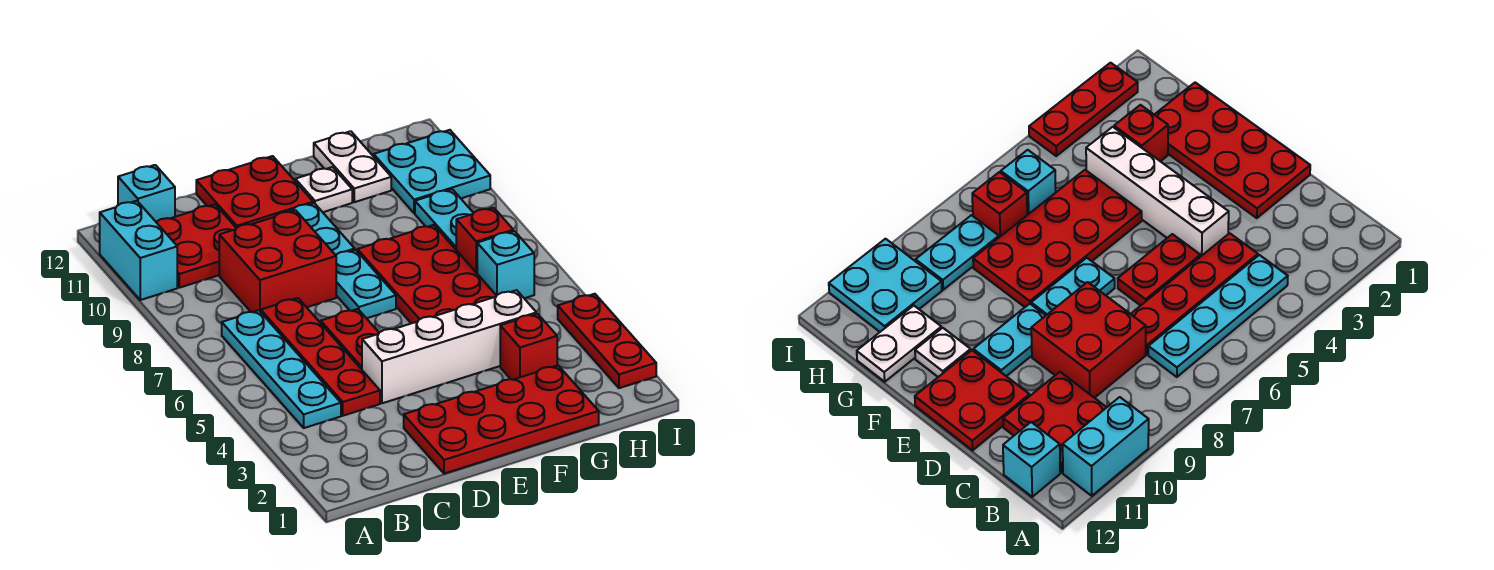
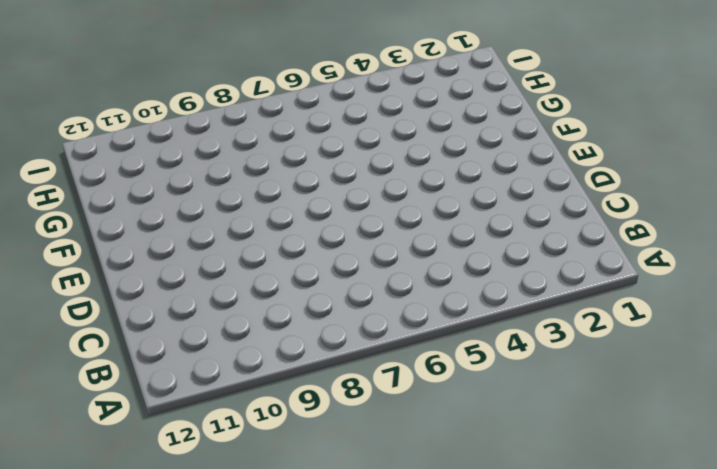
none -> cyan 1x2 brick [100,201,177,300]
none -> cyan 1x4 plate [222,310,341,428]
none -> red 2x2 plate [156,204,236,288]

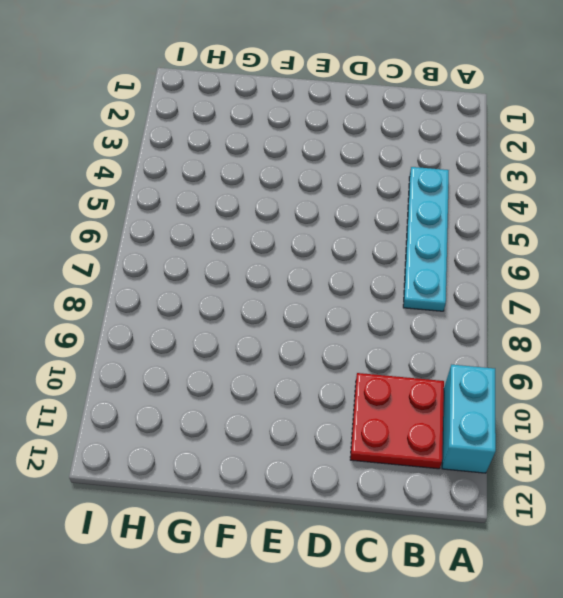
none -> cyan 1x1 brick [118,165,175,222]
none -> red 1x4 plate [261,298,380,416]
none -> red 2x2 brick [219,210,336,312]

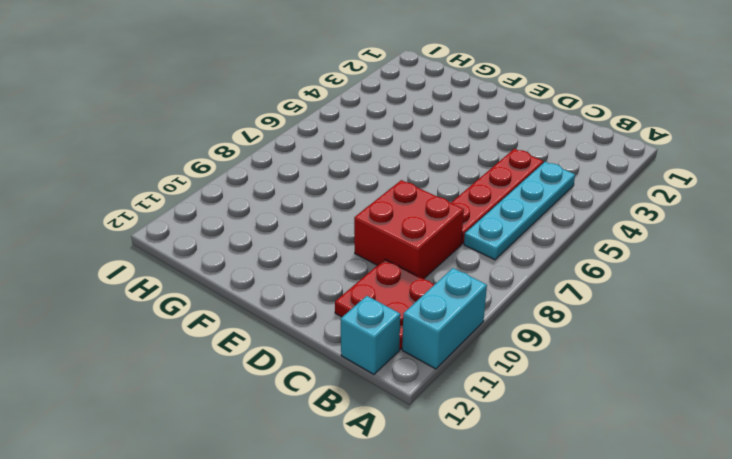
none -> red 2x4 plate [404,365,599,474]
none -> white 1x4 brick [362,290,536,403]
none -> red 1x2 plate [321,309,379,369]

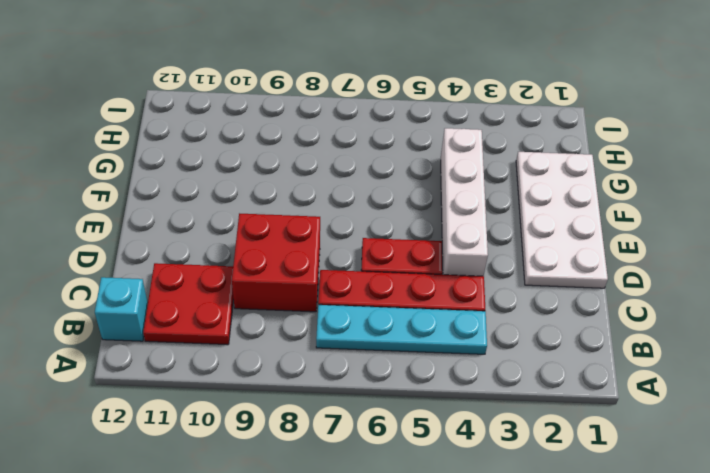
white 2x4 plate [516,152,608,288] -> red 2x4 plate [404,365,599,474]
none -> cyan 1x2 brick [100,201,177,300]
none -> red 2x2 plate [196,156,313,228]
none -> cyan 1x2 plate [336,250,396,318]

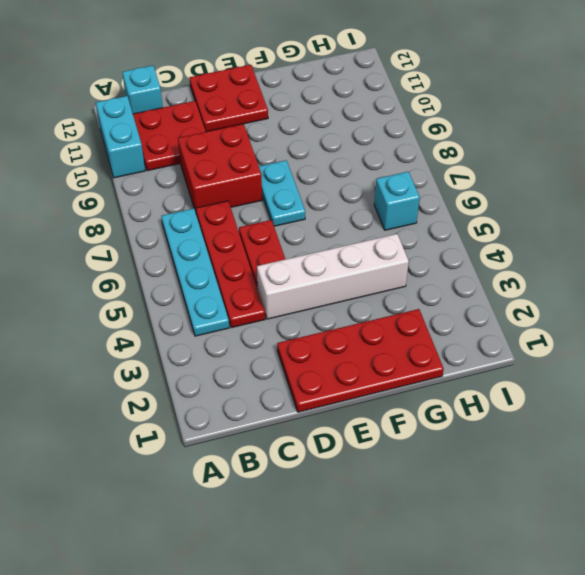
none -> cyan 1x2 plate [287,203,355,255]
none -> red 2x4 plate [358,225,496,323]
none -> white 1x1 plate [295,167,352,212]

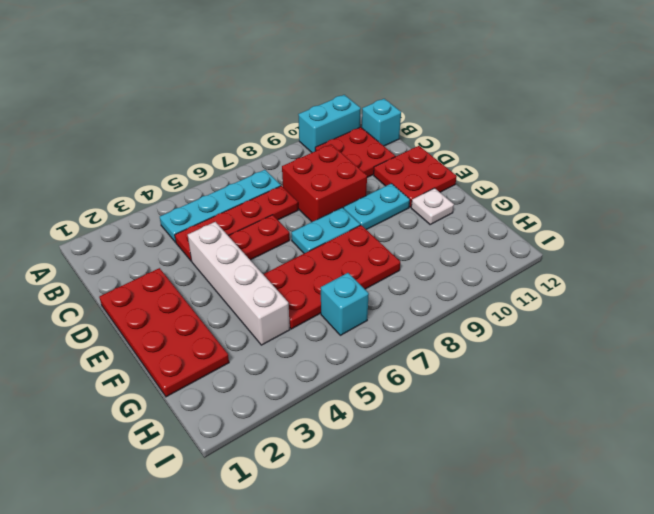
none -> red 1x1 brick [500,314,557,380]
none -> white 1x2 plate [314,131,391,202]
none -> red 1x1 brick [456,208,513,273]

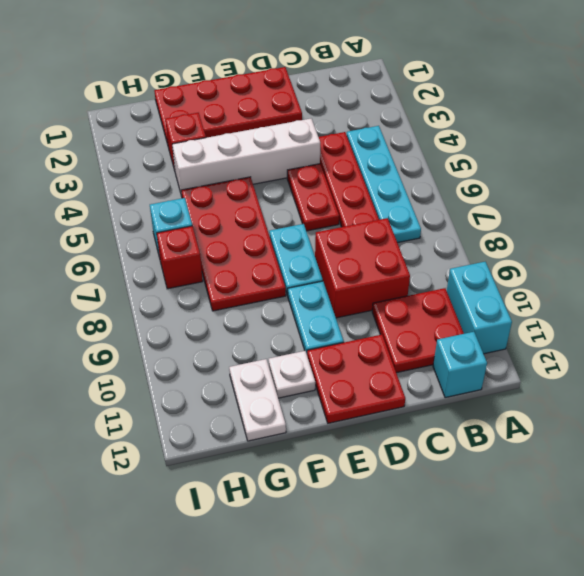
none -> cyan 1x2 plate [415,189,473,249]
none -> cyan 2x2 plate [374,130,490,213]
none -> red 1x3 plate [558,294,656,388]

